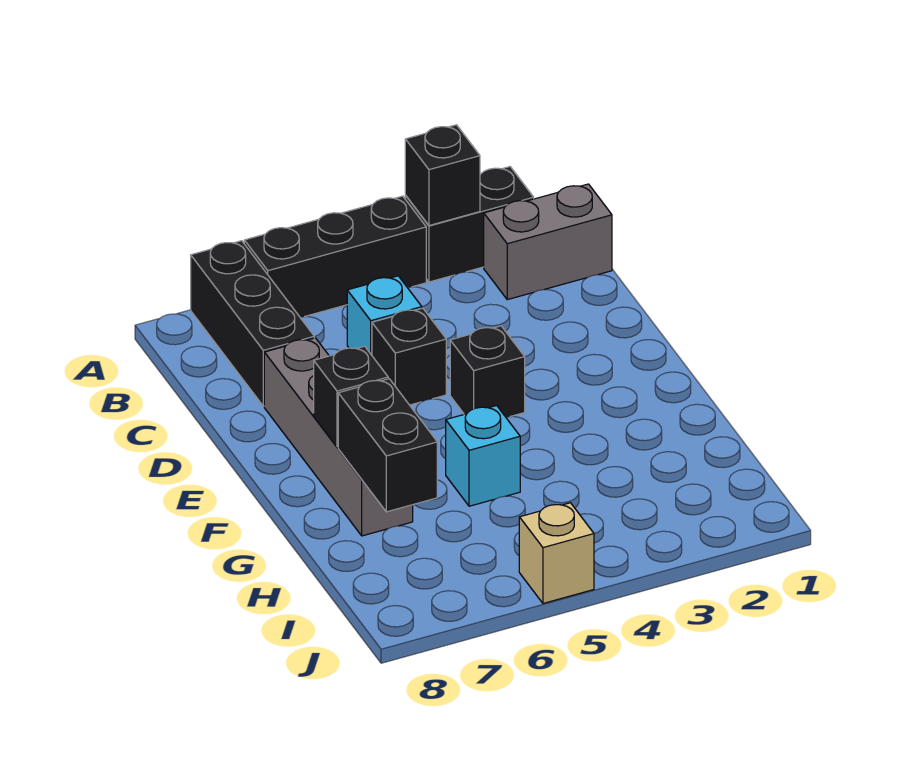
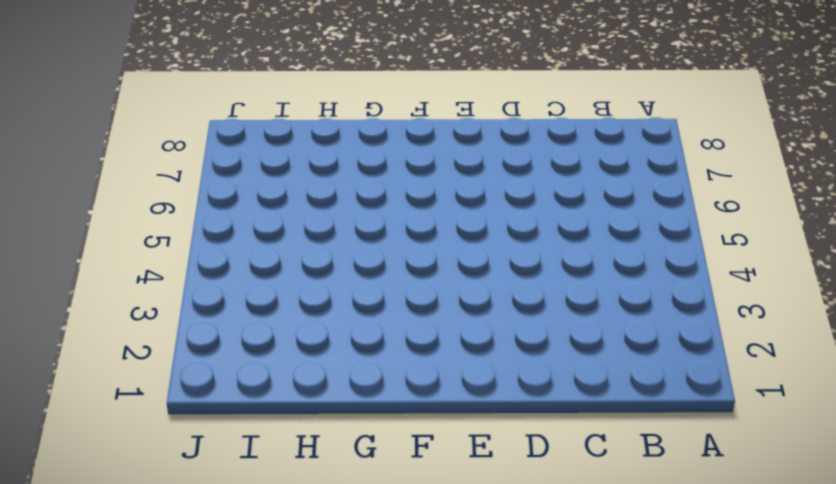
none -> black 1x2 brick [405,167,534,282]
none -> black 1x3 brick [244,196,426,317]
none -> black 1x3 brick [191,241,314,406]

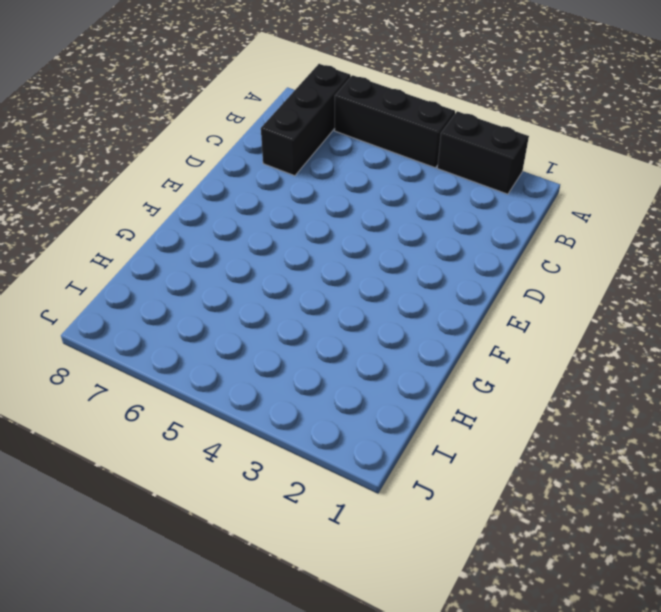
none -> grey 1x2 brick [484,184,612,300]
none -> cyan 1x1 brick [347,276,422,355]
none -> black 1x1 brick [372,308,446,405]

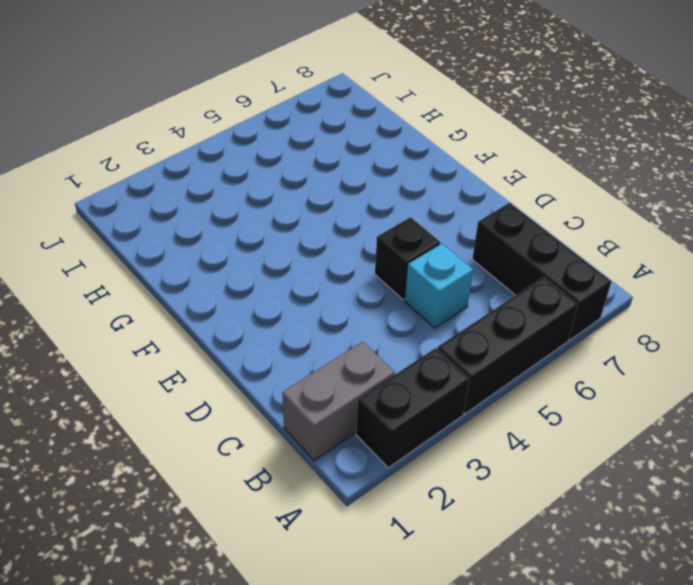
none -> grey 1x4 brick [264,338,413,536]
none -> black 1x1 brick [450,326,525,417]
none -> cyan 1x1 brick [446,406,520,506]

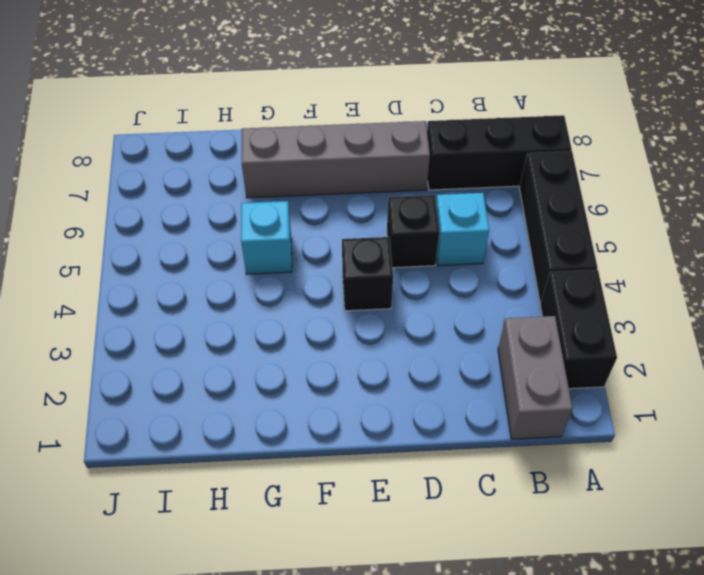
none -> tan 1x1 brick [519,503,594,603]
none -> black 1x1 brick [405,125,480,226]
none -> black 1x1 brick [314,346,388,447]

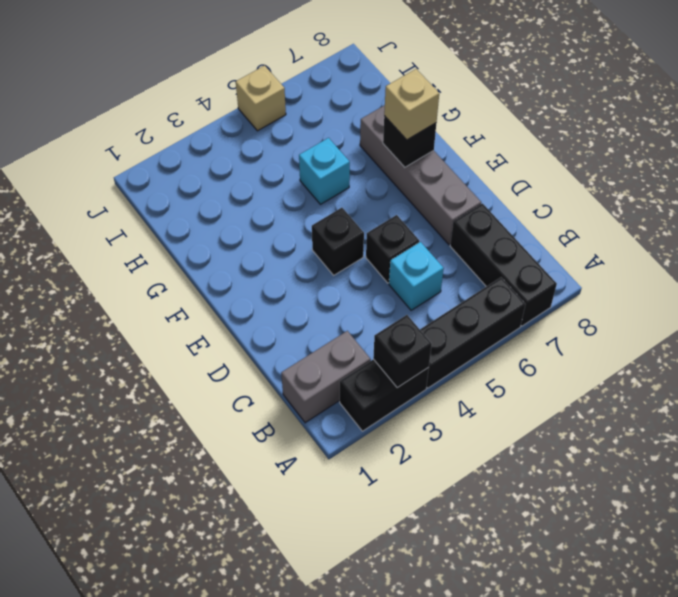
tan 1x1 brick [384,69,439,140] -> none
none -> black 1x2 brick [338,379,437,512]

